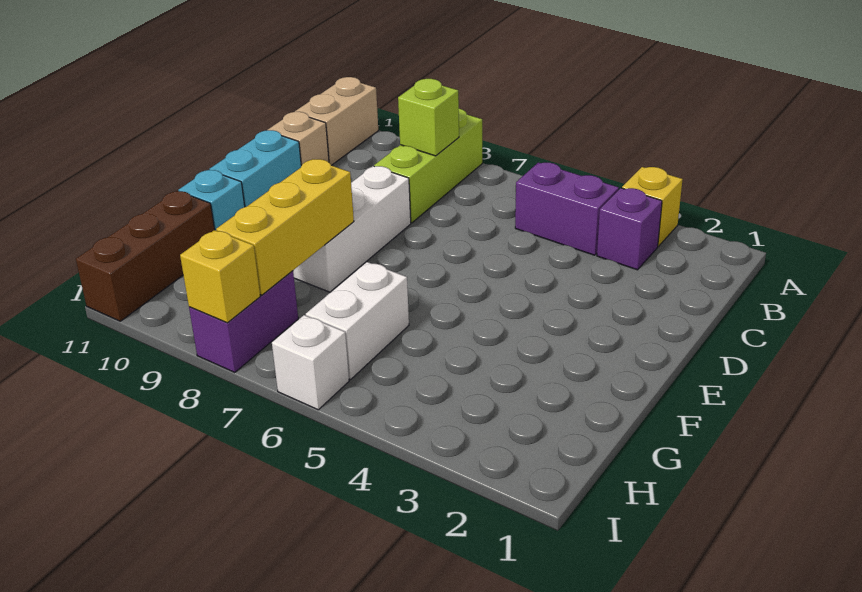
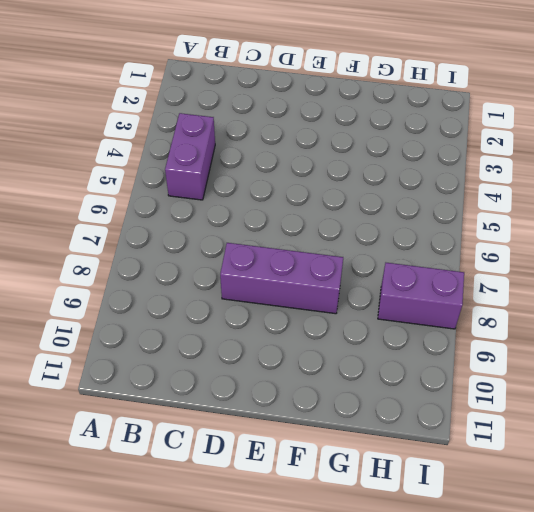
purple 1x3 brick [220,243,343,314] -> white 1x3 brick [293,166,411,292]
none -> yellow 1x1 brick [622,167,683,246]
none -> lime 1x3 brick [374,109,482,223]
none -> tan 1x2 brick [295,77,378,165]

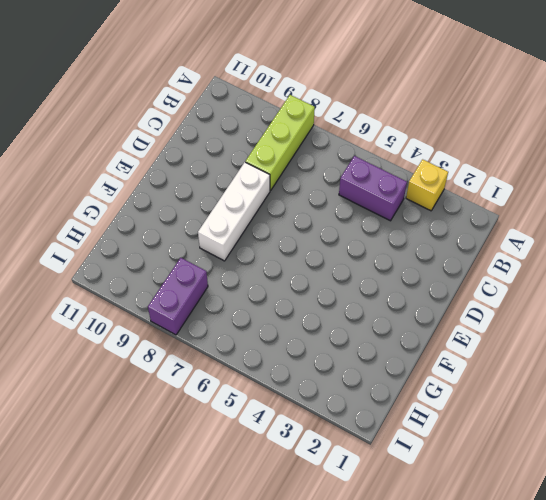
none -> tan 1x2 brick [295,77,378,165]
none -> purple 1x1 brick [597,188,662,270]
none -> tan 1x1 brick [268,112,329,166]

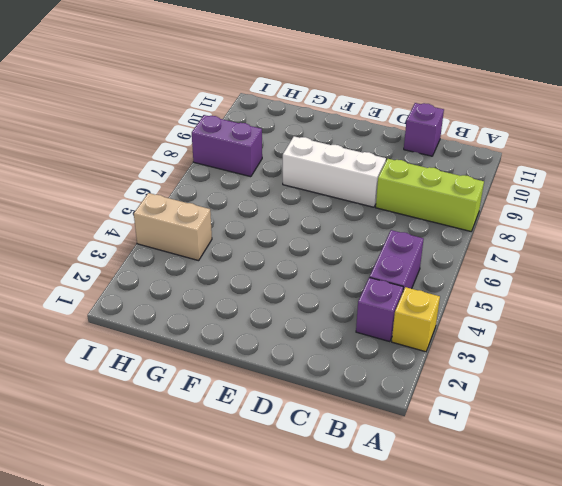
purple 1x1 brick [404,103,444,156] -> tan 1x1 brick [268,112,329,166]
tan 1x2 brick [134,193,212,261] -> tan 1x2 brick moved to [295,77,378,165]
none -> cyan 1x2 brick [210,130,301,207]
none -> cyan 1x1 brick [178,170,245,230]
none -> white 1x2 brick [306,262,409,380]

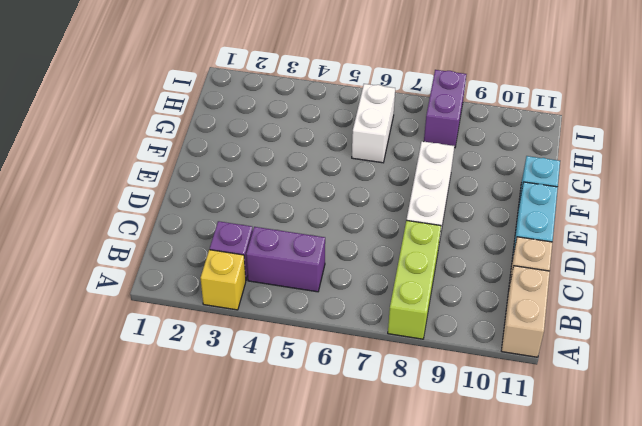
none -> brown 1x3 brick [76,191,214,321]
none -> white 1x1 brick [272,315,349,410]
none -> lime 1x1 brick [398,79,459,156]

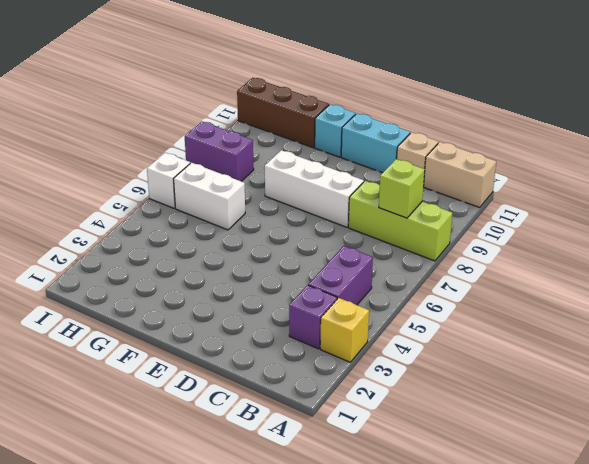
none -> yellow 1x3 brick [216,159,354,295]
none -> yellow 1x1 brick [180,230,260,323]

